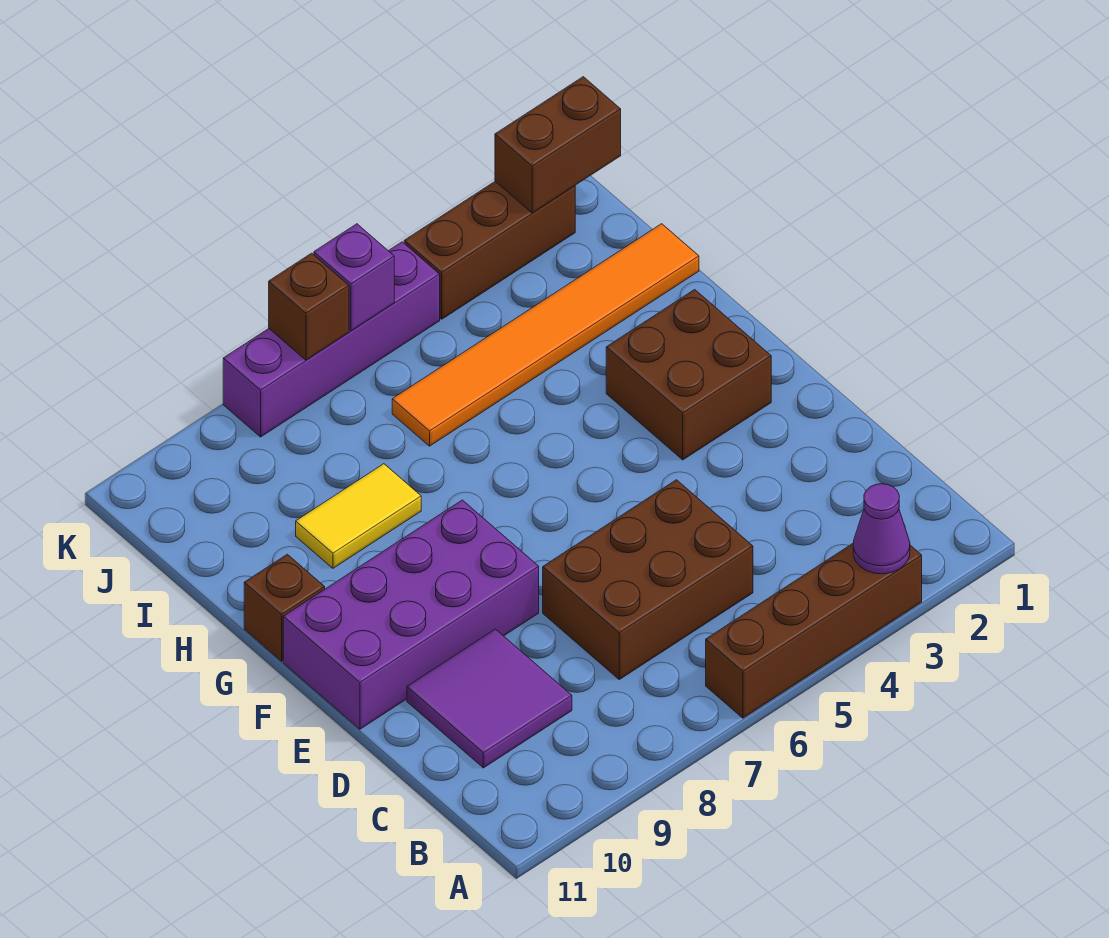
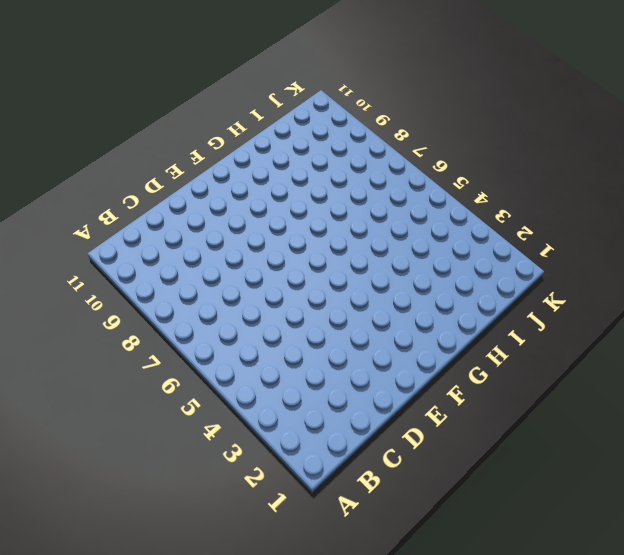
none -> brown 1x4 brick [706,544,922,718]
none -> brown 2x3 brick [543,480,753,679]
none -> purple 2x2 tile [407,629,572,768]

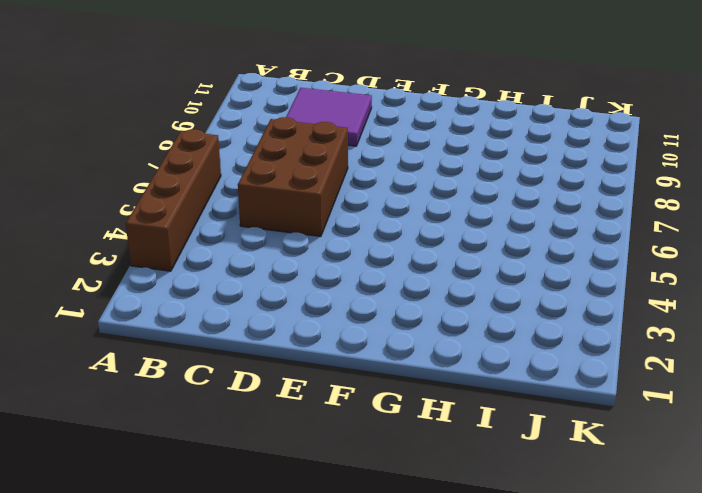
none -> purple 2x4 brick [283,500,539,729]
none -> brown 2x2 brick [606,290,771,460]
none -> brown 1x1 brick [244,554,325,661]

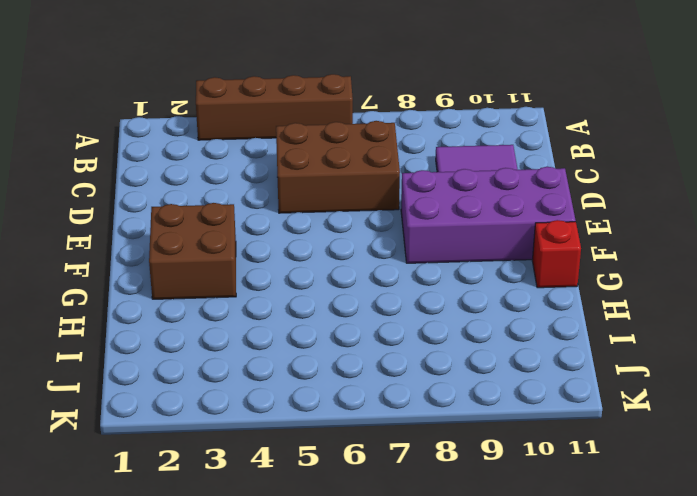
red 1x1 brick [532,220,581,288] -> brown 1x1 brick [244,554,325,661]
none -> yellow 1x2 tile [296,464,421,568]
none -> orange 1x6 tile [392,224,699,446]
none -> brown 1x3 brick [404,181,575,319]

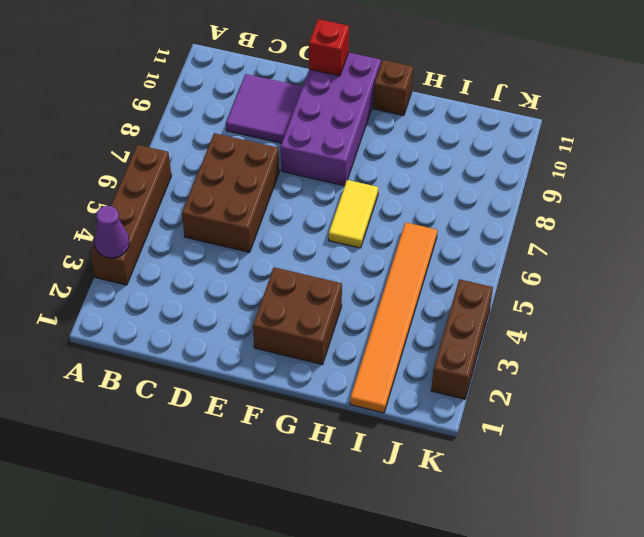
red 1x1 brick [309,19,349,76] -> none
yellow 1x2 tile [329,180,378,248] -> yellow 1x2 tile moved to [296,464,421,568]
none -> purple 1x4 brick [223,242,440,437]
none -> brown 1x2 brick [495,77,621,213]
none -> purple 1x1 brick [314,224,394,331]

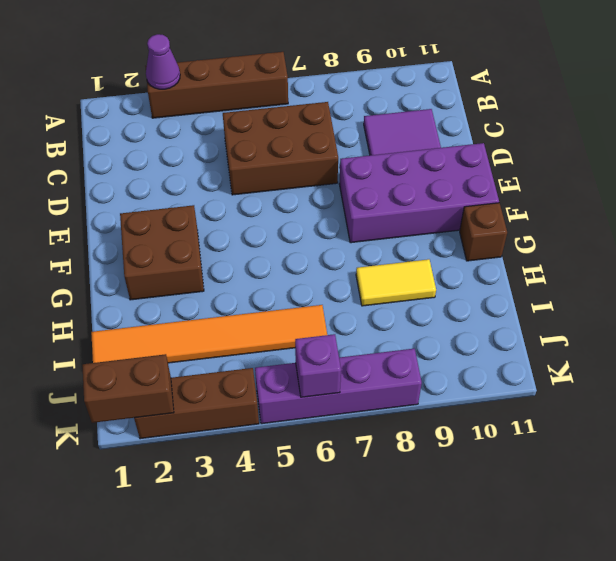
none -> brown 1x1 brick [269,253,349,360]

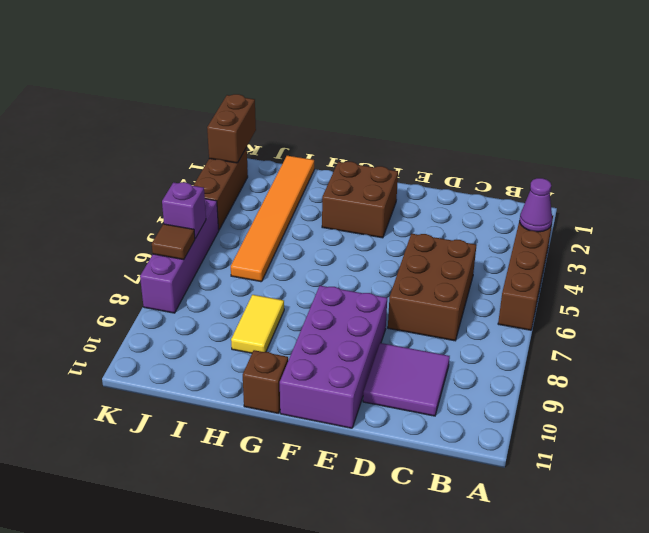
brown 1x1 tile [152,224,195,260] -> brown 1x1 brick [269,253,349,360]

